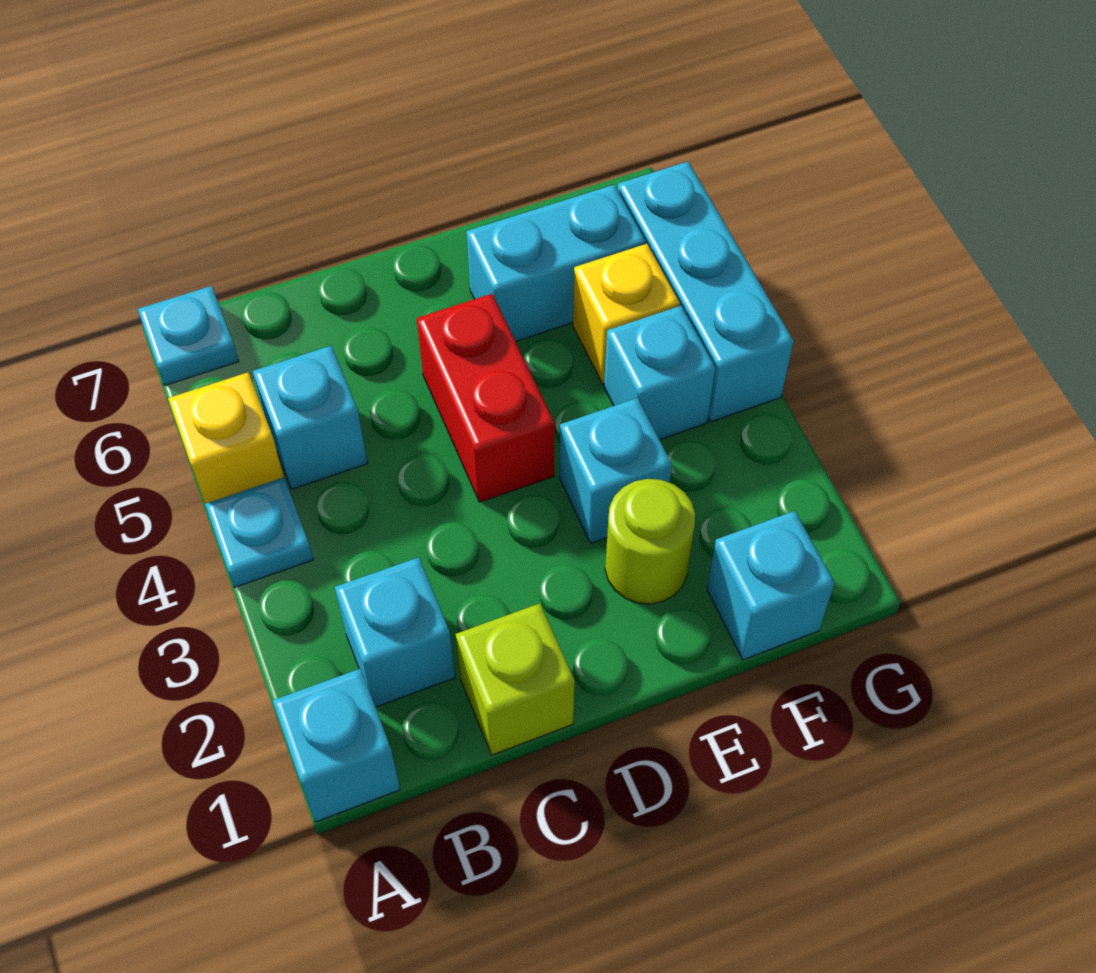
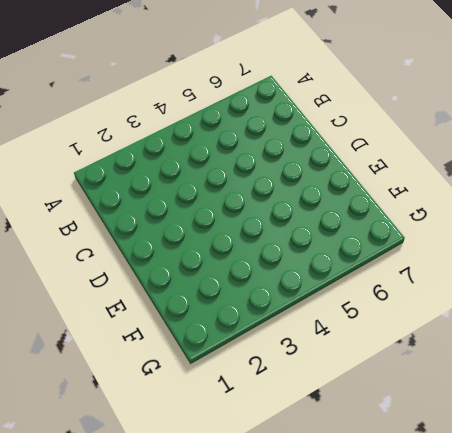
none -> cyan 1x1 brick [273,669,400,822]
none -> cyan 1x1 plate [205,477,313,588]
none -> yellow 1x1 brick [168,372,284,504]

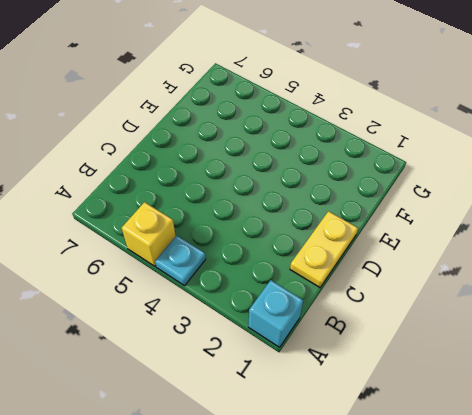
yellow 1x2 plate [290,211,358,287] -> lime 1x1 brick [456,603,575,755]
none -> cyan 1x1 plate [138,286,239,386]
none -> cyan 1x1 brick [335,557,455,707]
none -> cyan 1x1 brick [253,346,367,489]

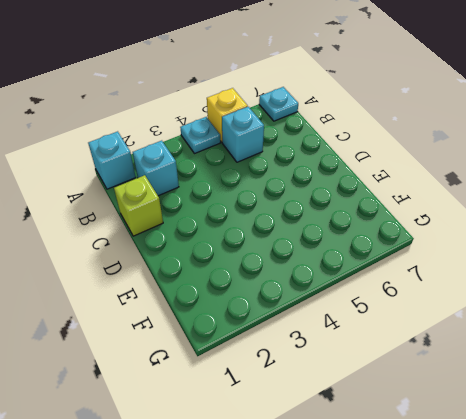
none -> red 1x2 brick [417,294,555,502]
none -> lime 1x1 round brick [605,479,695,604]
none -> cyan 1x1 brick [560,398,672,543]

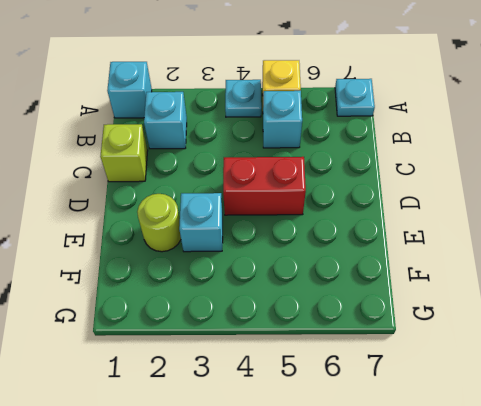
none -> cyan 1x2 brick [466,185,645,341]
none -> cyan 1x1 brick [707,511,835,660]
none -> cyan 1x1 brick [604,306,716,440]

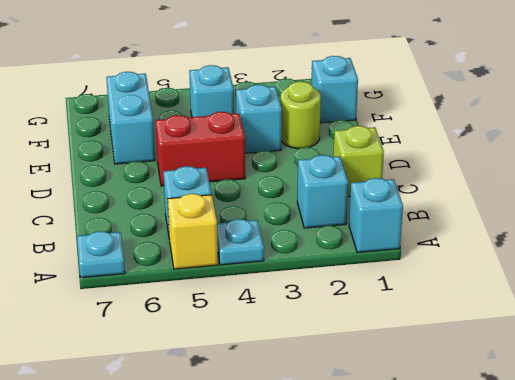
none -> yellow 1x1 brick [573,244,680,384]
none -> cyan 1x3 brick [618,162,794,422]

